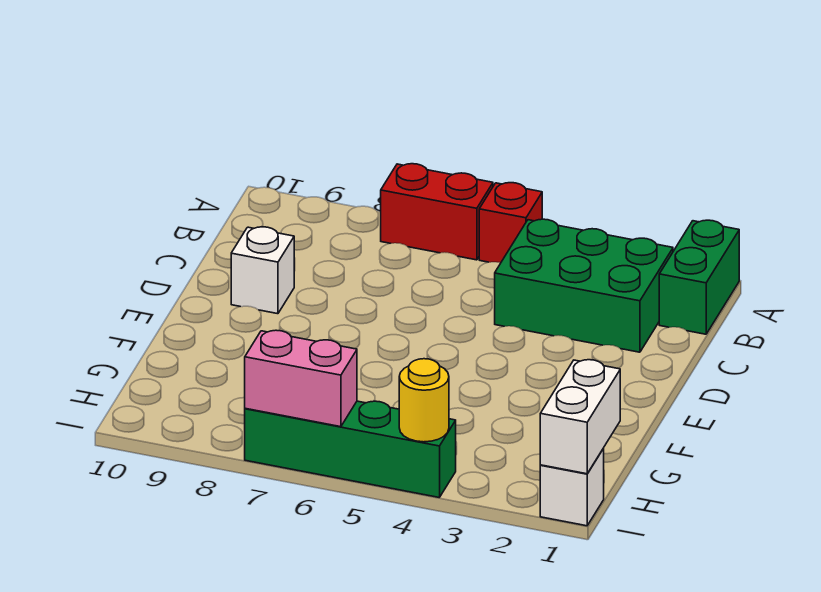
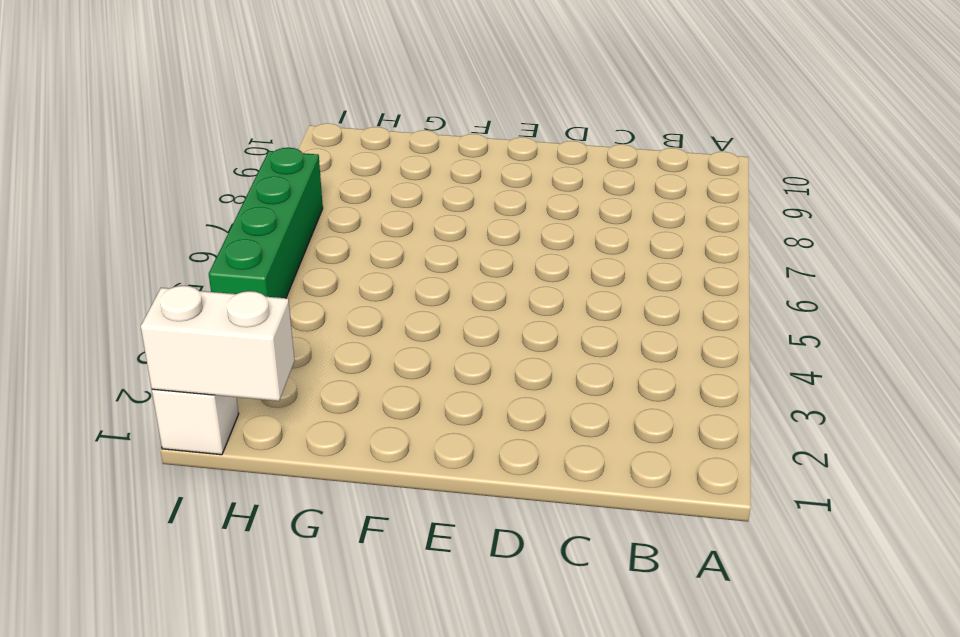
none -> green 1x2 brick [659,220,739,334]
none -> red 1x1 brick [479,183,542,263]

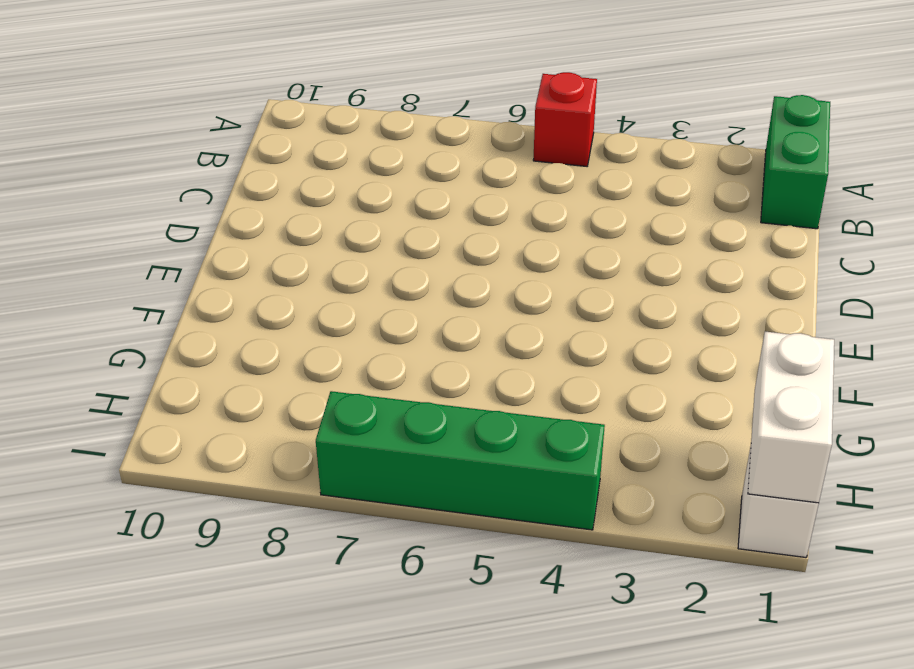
none -> red 1x2 brick [381,164,493,260]
none -> green 2x3 brick [495,219,673,352]

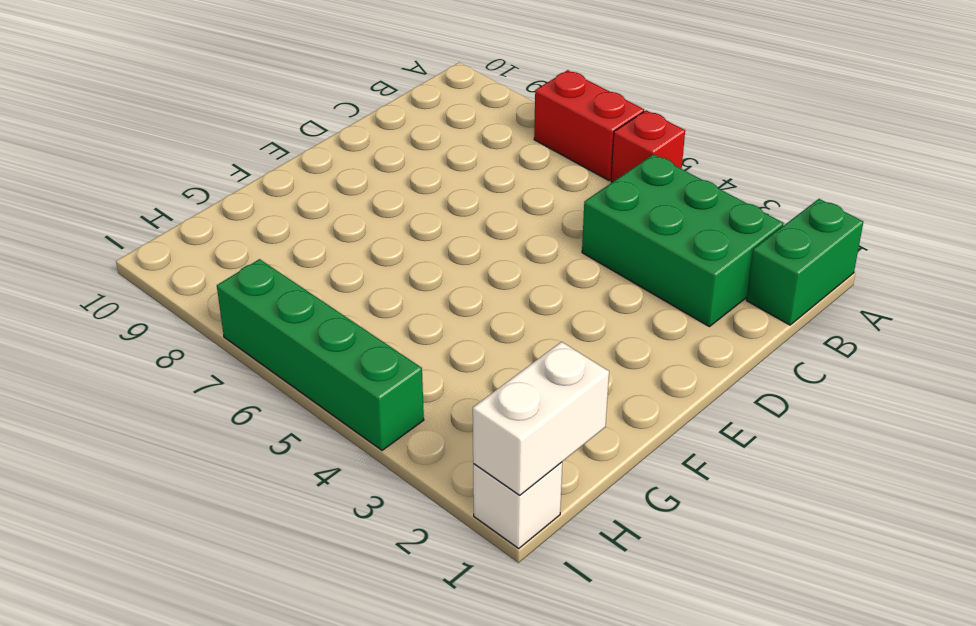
none -> white 1x1 brick [231,227,294,314]
none -> yellow 1x1 round brick [399,359,449,442]

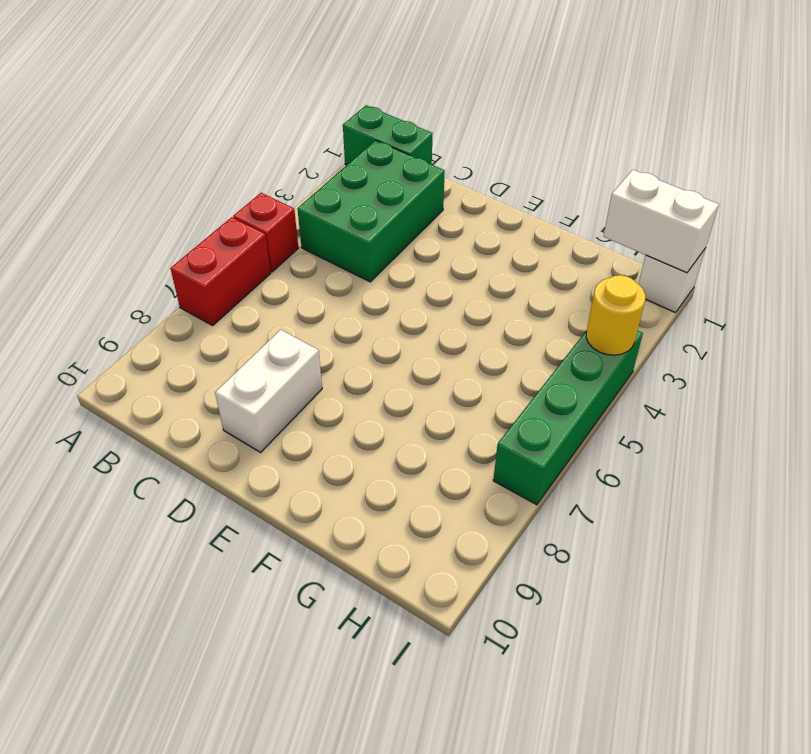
white 1x2 brick [215,330,322,452] -> white 1x1 brick [231,227,294,314]
none -> pink 1x2 brick [245,330,357,427]

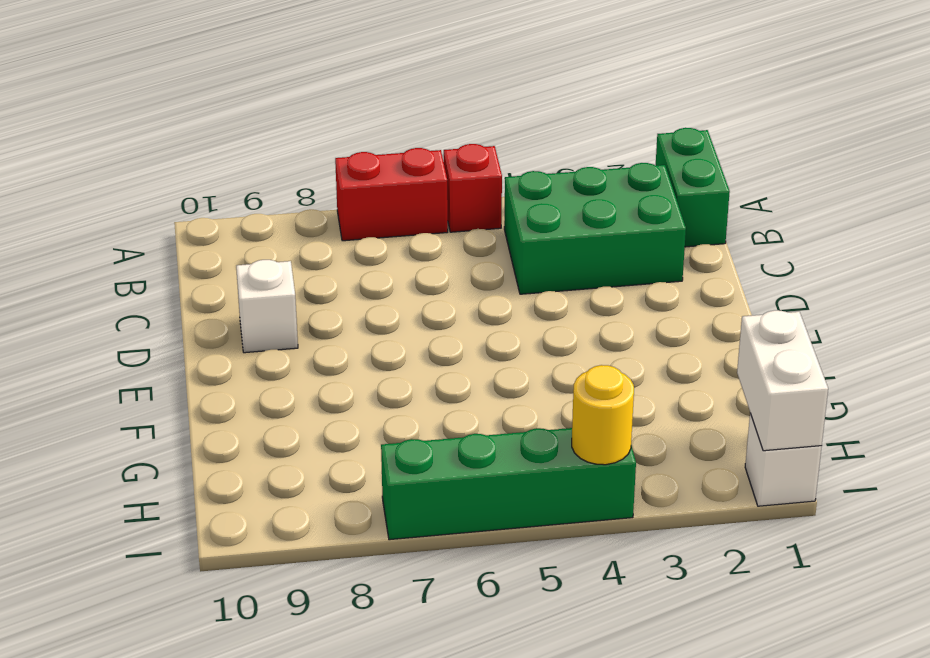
none -> pink 1x2 brick [245,330,357,427]

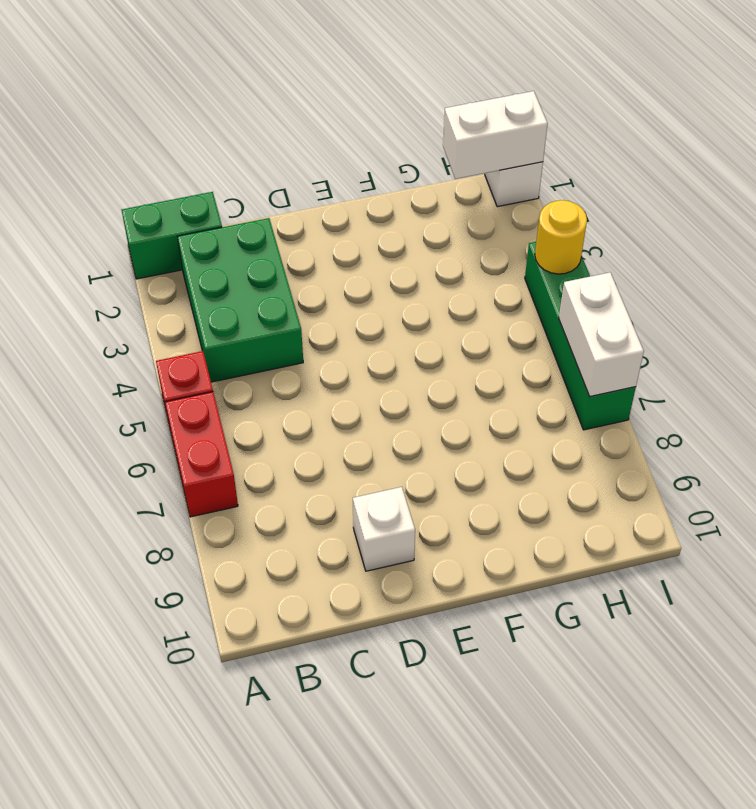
white 1x2 brick [559,272,644,397] -> pink 1x2 brick [245,330,357,427]

